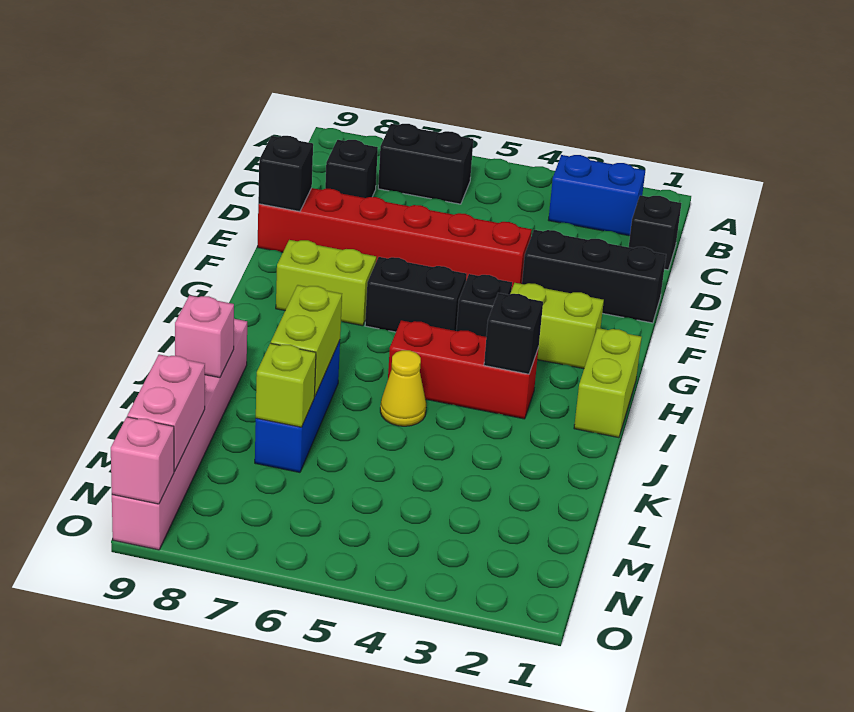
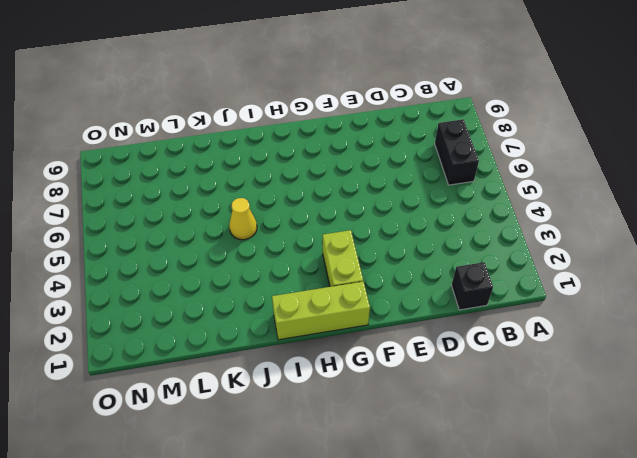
lime 1x3 brick [272,282,370,340] -> lime 1x2 brick [574,328,642,438]
none -> blue 1x2 brick [549,155,645,236]
none -> black 1x1 brick [325,140,378,198]
none -> black 1x3 brick [522,230,666,323]

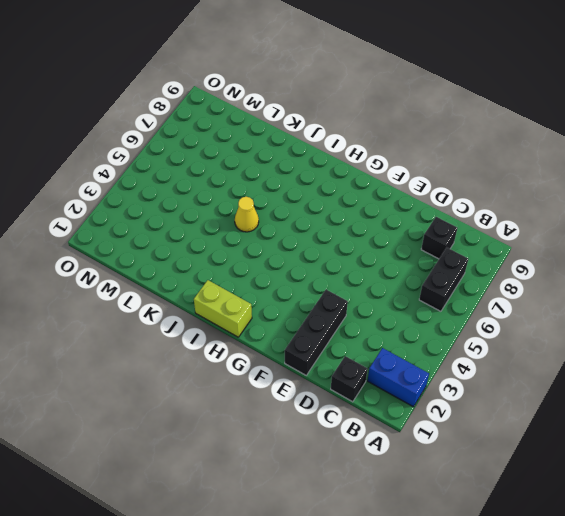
blue 1x2 brick [368,348,429,407] -> blue 1x2 brick turned to [549,155,645,236]
none -> red 1x6 brick [258,188,532,288]
none -> lime 1x2 brick [510,283,604,369]
none -> black 1x1 brick [456,274,512,337]

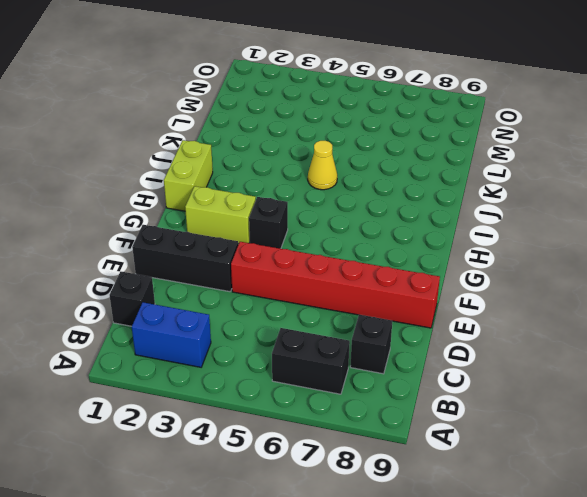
none -> black 1x2 brick [365,257,467,332]
none -> lime 1x2 brick [276,240,376,326]
none -> red 1x3 brick [388,320,538,419]

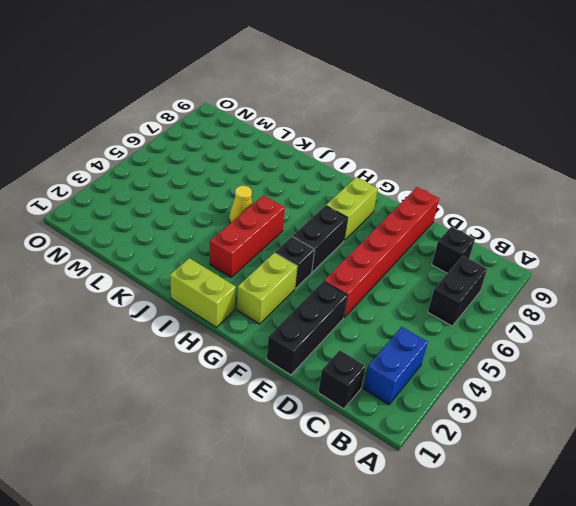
none -> blue 1x3 brick [255,341,340,472]
none -> pink 1x6 brick [112,319,247,550]
none -> black 1x1 brick [258,136,313,212]

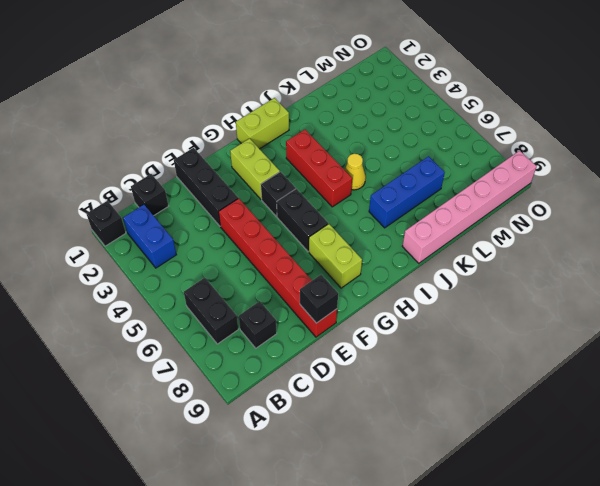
black 1x1 brick [87,201,126,246] -> black 1x1 brick moved to [484,293,543,374]
none -> lime 1x2 brick [271,285,342,397]
none -> pink 1x1 brick [175,295,234,378]
none -> lime 1x1 brick [256,343,316,427]

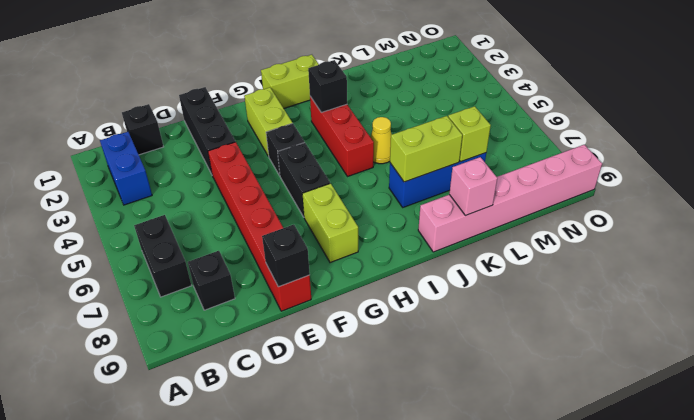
none -> pink 1x2 brick [127,354,205,471]
none -> pink 1x1 brick [111,417,174,504]

